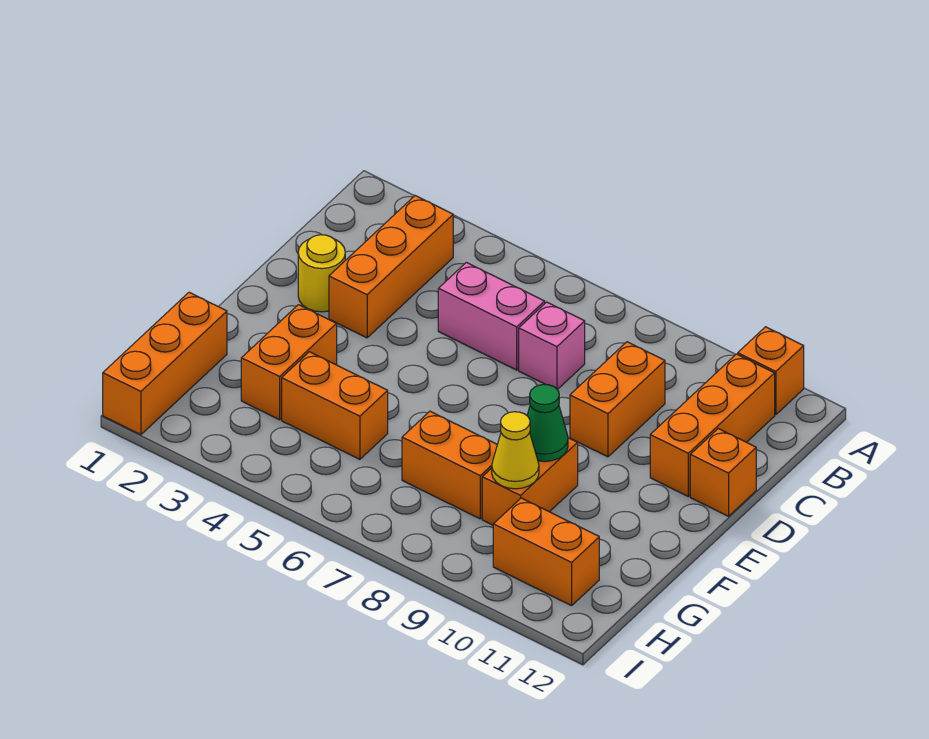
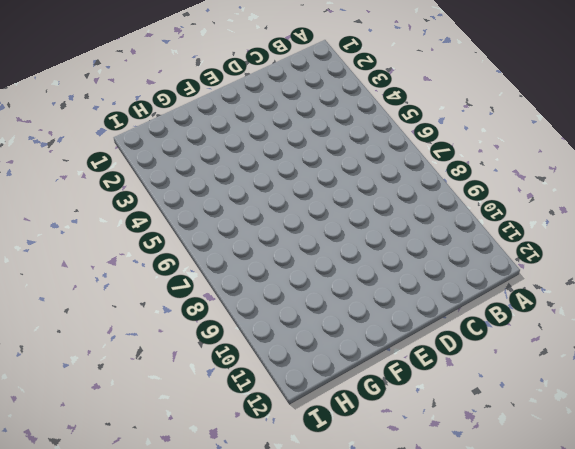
none -> orange 1x1 brick [738,327,804,415]
none -> orange 1x3 brick [329,196,453,338]
none -> orange 1x3 brick [650,354,775,496]

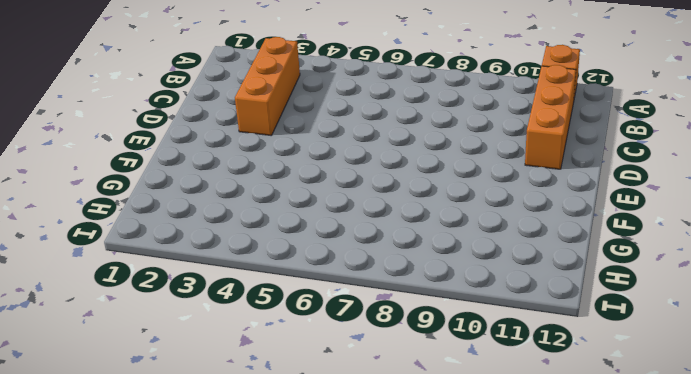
none -> pink 1x2 brick [438,262,545,370]
none -> pink 1x1 brick [519,302,585,390]
none -> orange 1x2 brick [570,342,665,457]

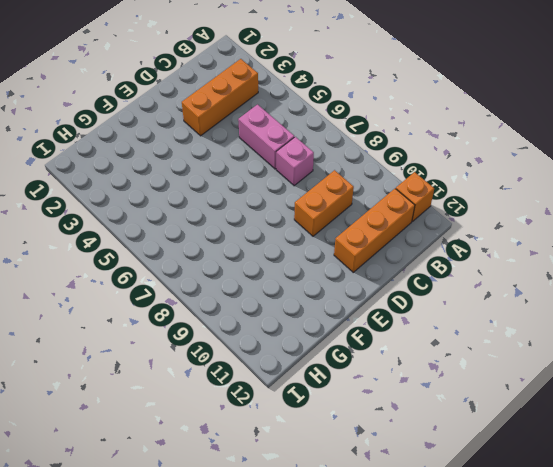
none -> yellow 1x1 round brick [298,235,345,312]
none -> orange 1x1 brick [690,429,756,516]
none -> orange 1x2 brick [241,305,337,420]

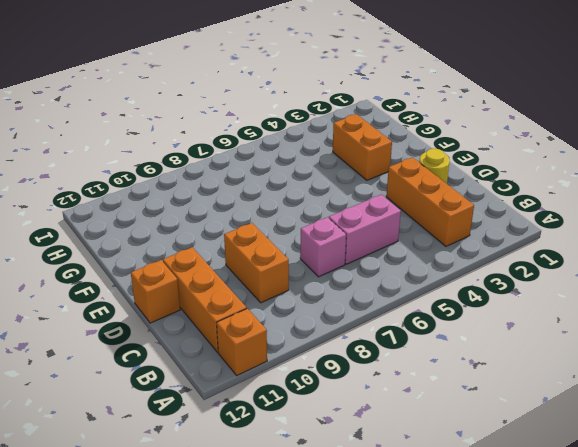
none -> orange 1x2 brick [482,438,578,525]
none -> orange 1x3 brick [103,292,227,435]
none -> orange 1x2 brick [282,352,388,459]

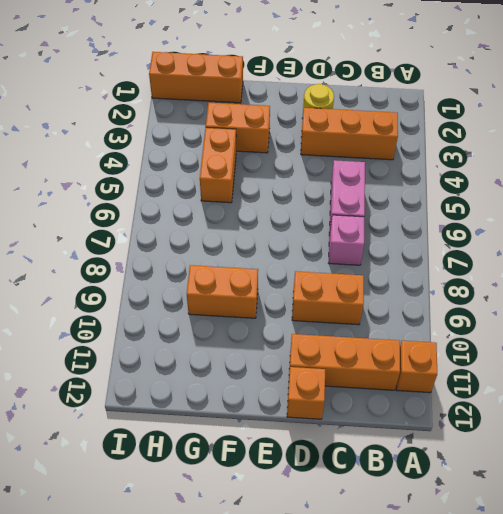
none -> orange 1x2 brick [402,411,497,519]
none -> orange 1x2 brick [493,498,599,606]
none -> green 1x1 cone [527,384,568,462]

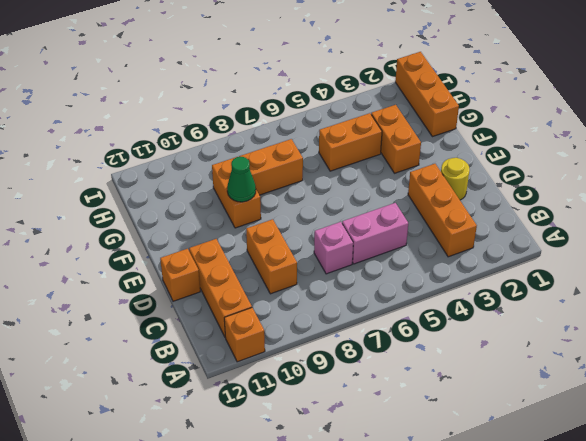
none -> orange 1x2 brick [493,498,599,606]
none -> yellow 1x1 cone [492,412,539,489]

